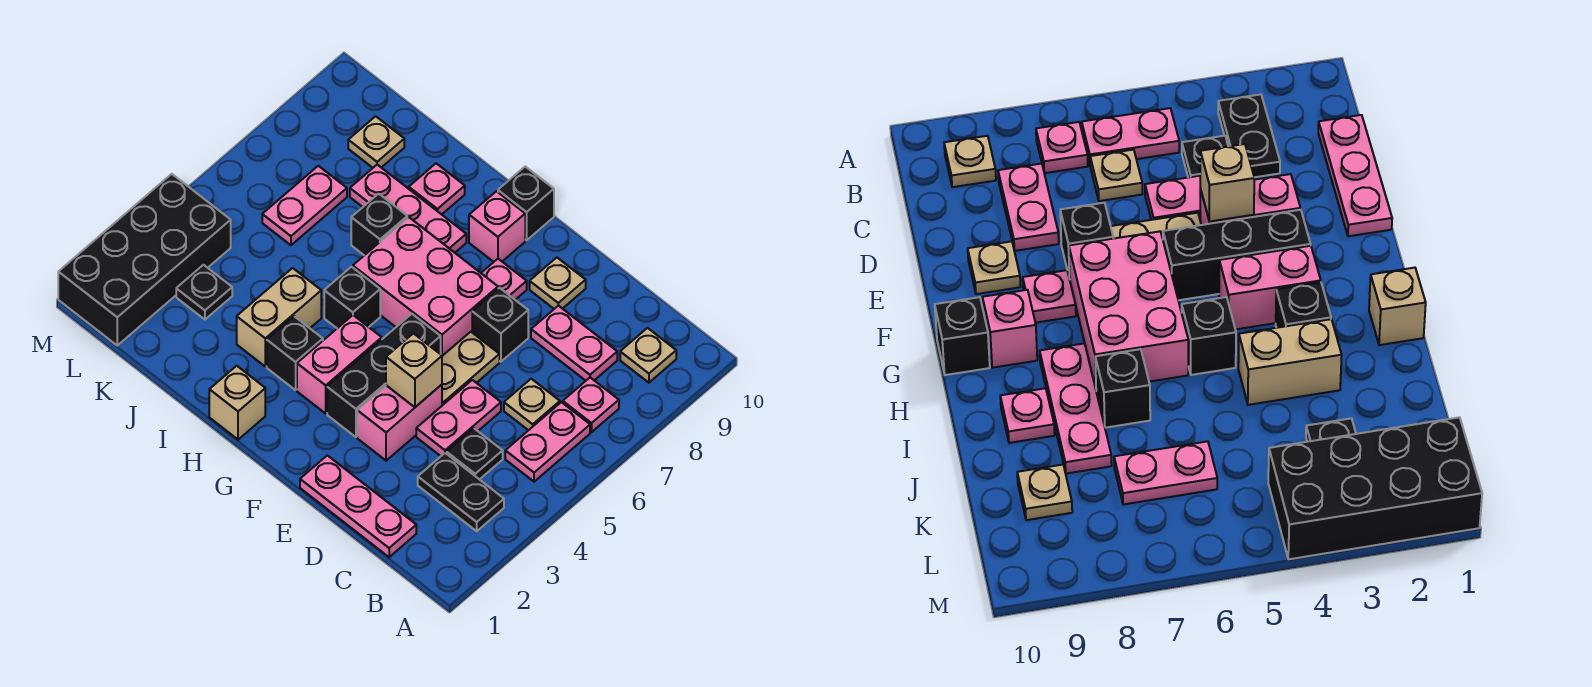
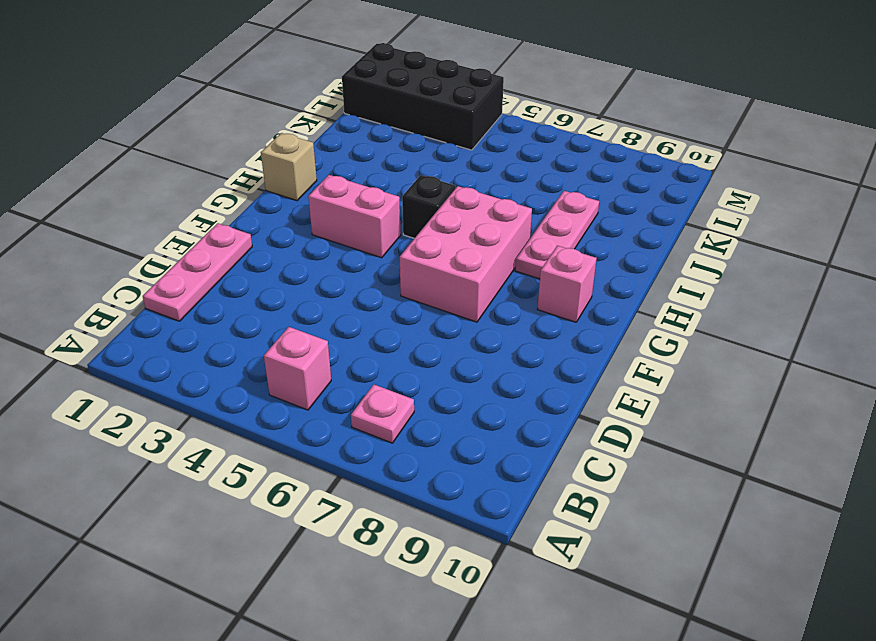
pink 1x1 brick [264,327,331,410] -> pink 1x2 plate [505,402,590,482]
none -> black 1x2 plate [418,453,504,531]
none -> tan 1x1 plate [620,328,676,383]
none -> black 1x1 plate [447,428,503,480]
none -> tan 1x1 plate [504,379,560,430]

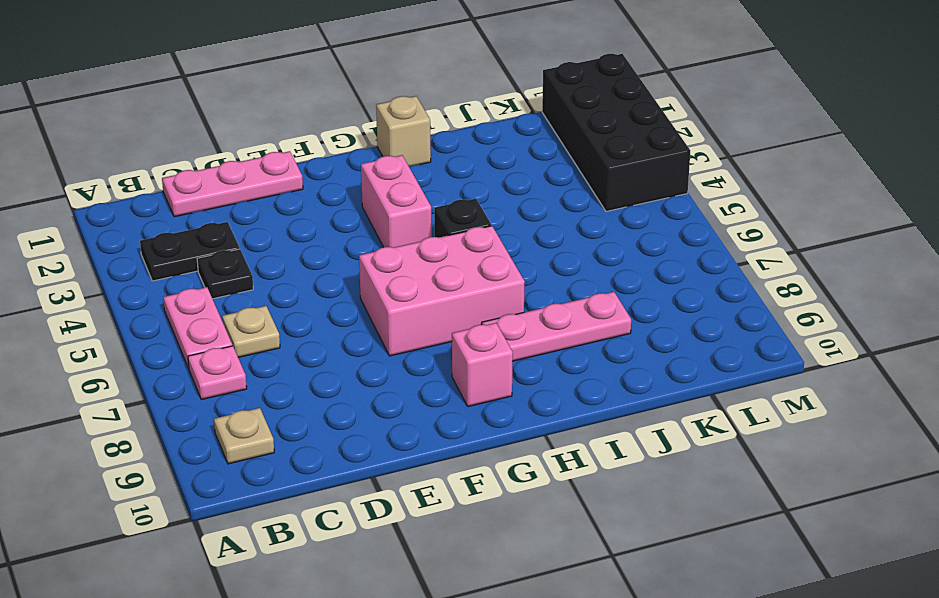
none -> pink 1x2 plate [531,306,617,381]
none -> pink 1x2 plate [416,380,501,456]
none -> pink 1x2 brick [357,385,442,461]
none -> tan 1x2 plate [442,332,500,405]

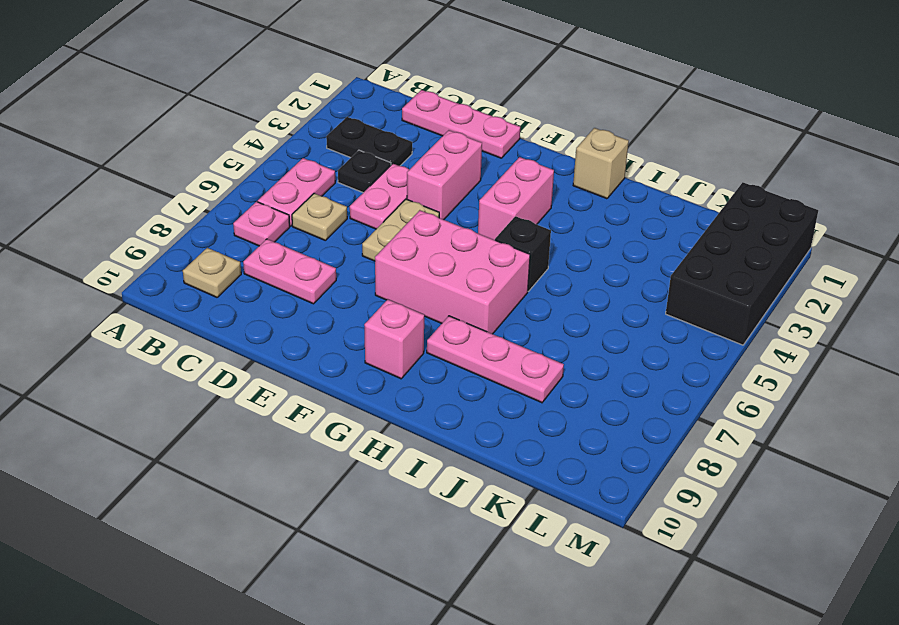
none -> black 1x1 brick [472,288,528,362]
none -> tan 1x1 plate [530,258,586,309]
none -> black 1x3 brick [327,314,441,437]
none -> pink 1x1 plate [481,259,527,300]

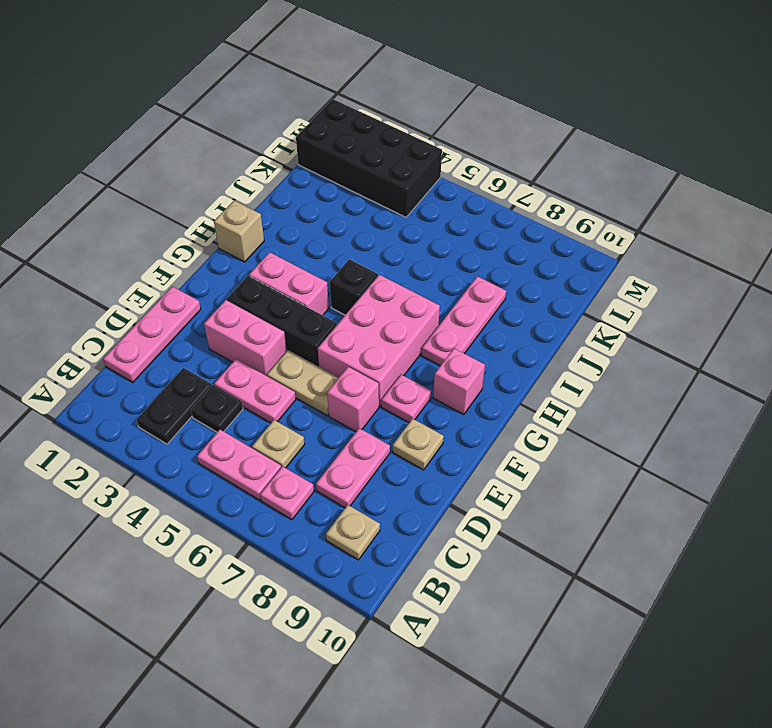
pink 1x1 brick [327,367,379,432] -> black 1x1 brick [472,288,528,362]
none -> black 1x1 brick [498,167,554,240]
none -> black 1x1 brick [267,316,323,390]
none -> tan 1x2 brick [237,268,321,366]
none -> black 1x1 brick [351,194,407,255]

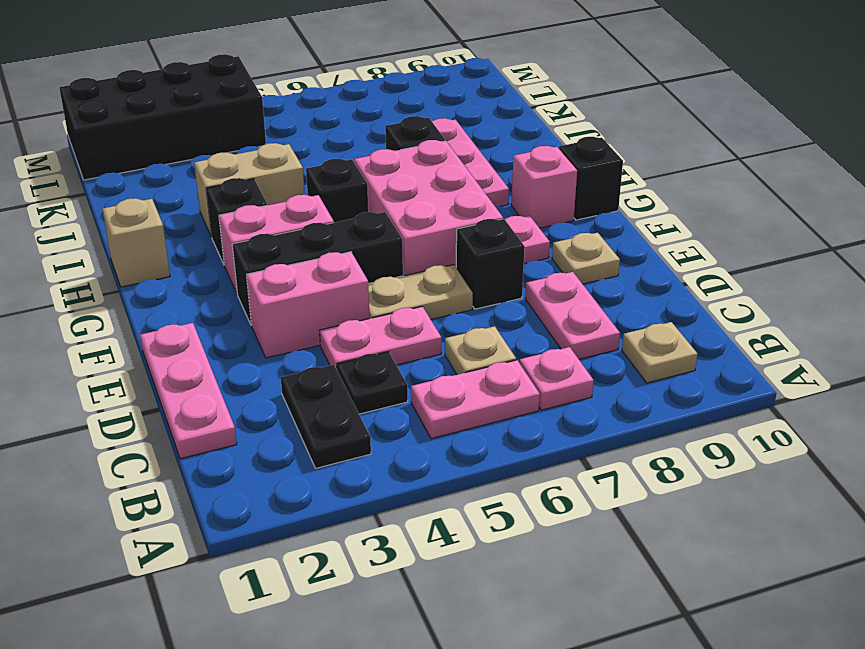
none -> pink 1x1 plate [409,163,465,214]
none -> black 1x1 plate [176,265,232,320]
none -> pink 1x2 plate [262,166,347,245]
none -> tan 1x1 plate [348,116,404,168]

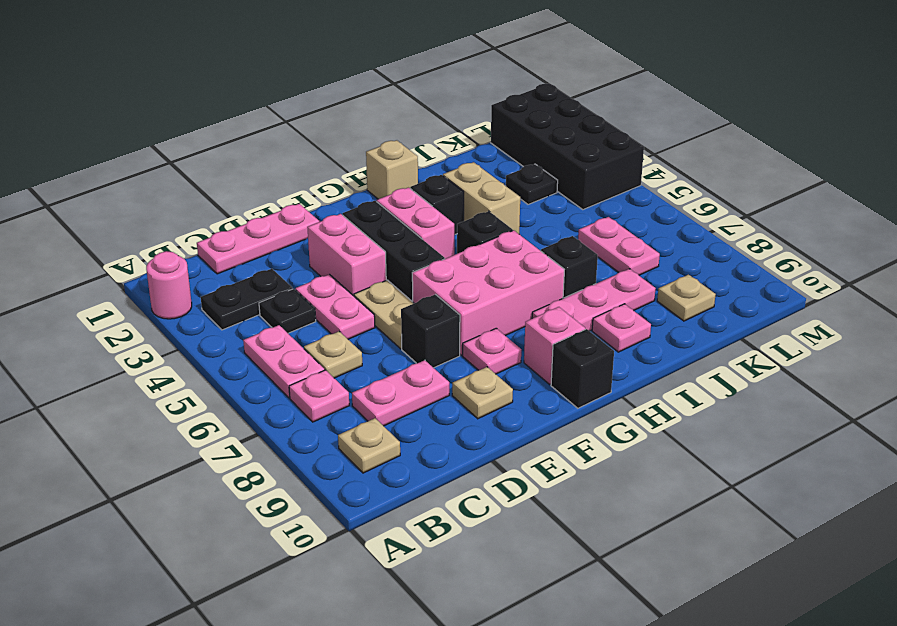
pink 1x1 round brick [146,251,192,319] -> none
none -> tan 1x1 brick [386,333,442,407]

